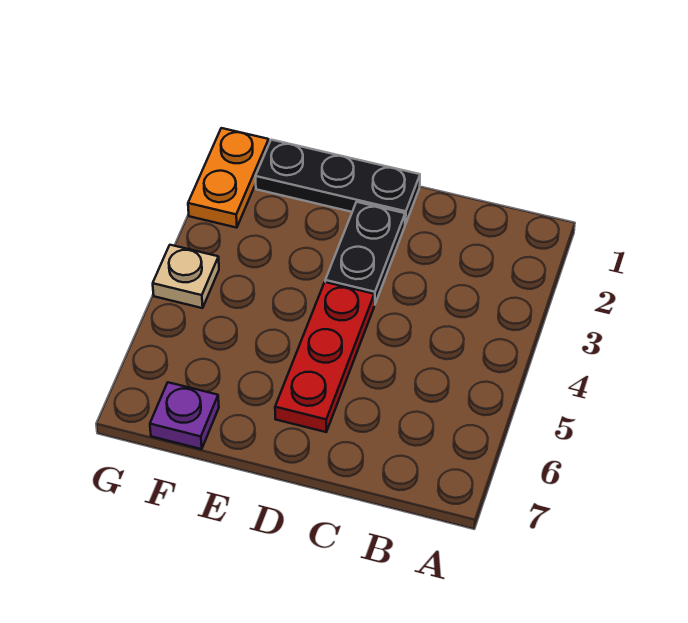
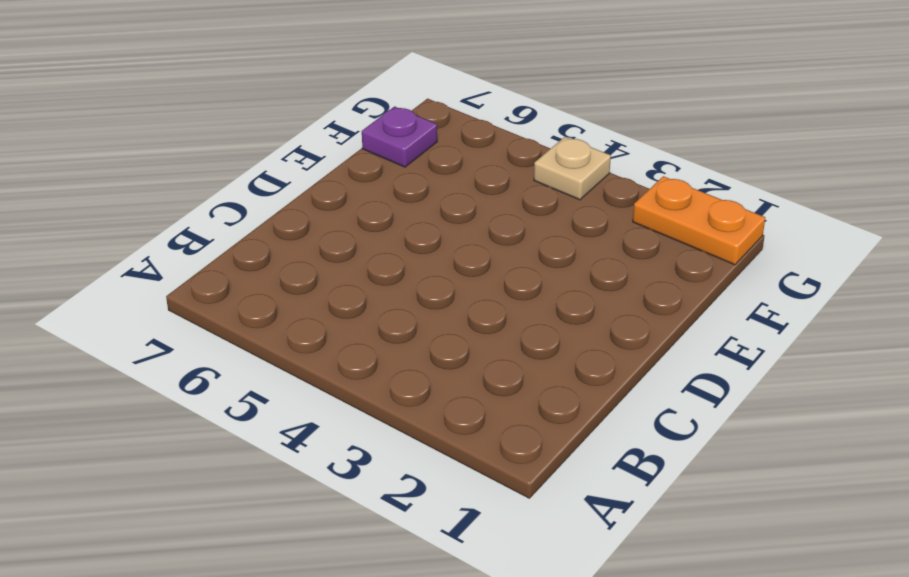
none -> black 1x3 plate [255,140,420,224]
none -> black 1x2 plate [325,202,405,305]

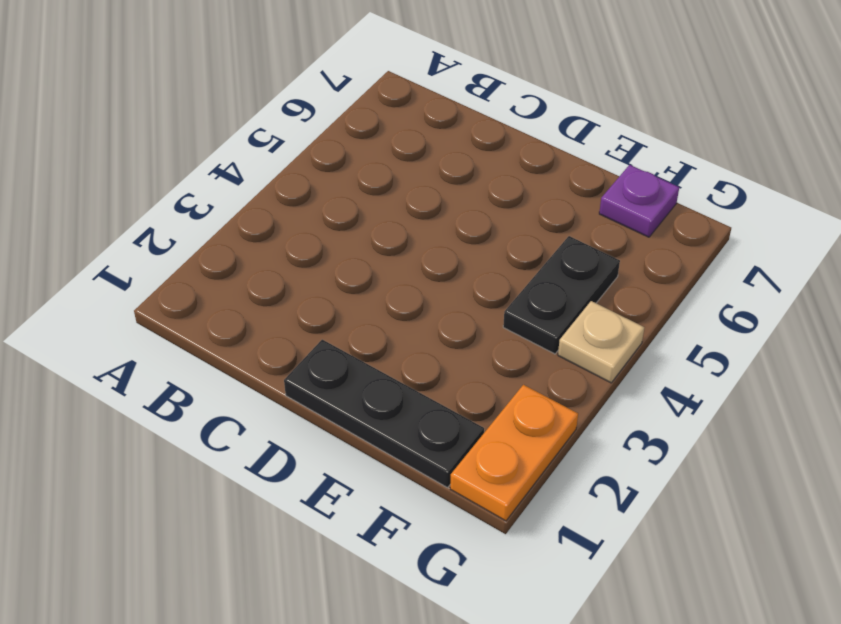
black 1x2 plate [503,236,620,354] -> black 1x2 plate moved to [325,202,405,305]
none -> red 1x3 plate [275,282,374,432]

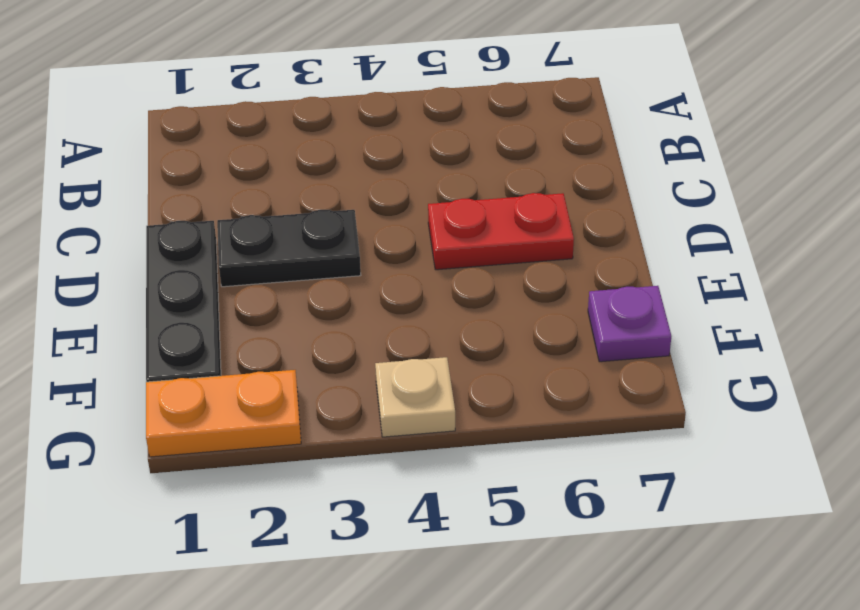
red 1x2 plate [428,193,574,270] -> red 1x3 plate [275,282,374,432]

